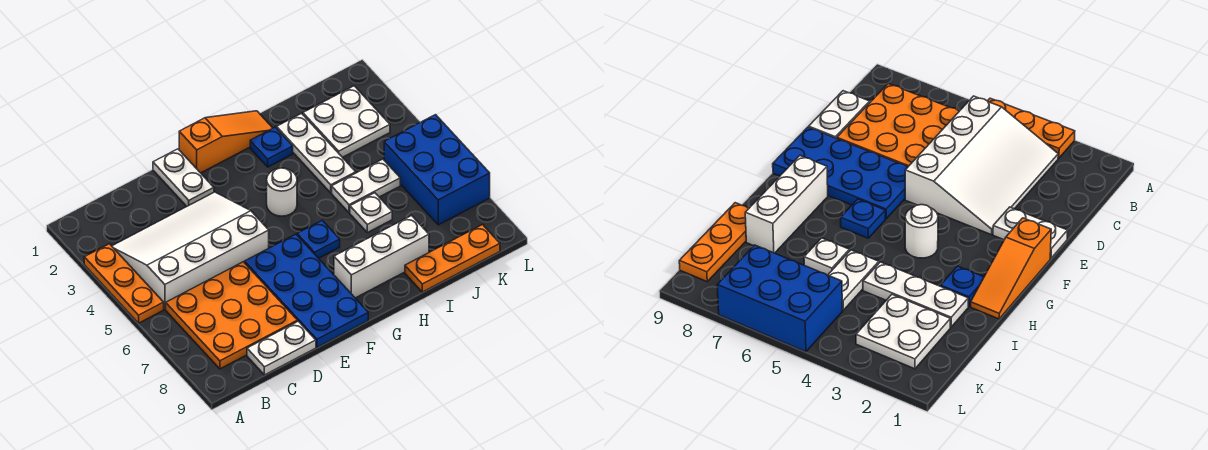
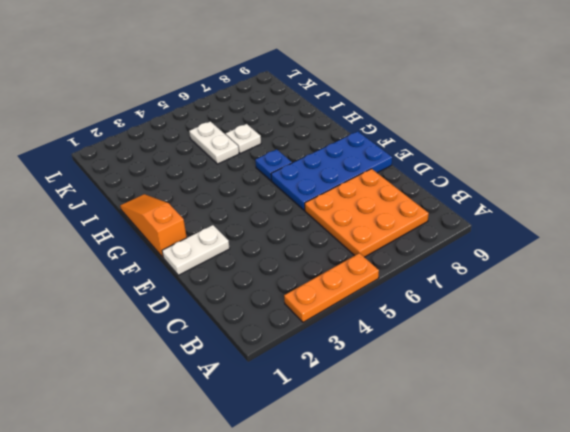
none -> white 3x4 slope [112,192,269,309]
none -> white 1x2 plate [247,321,316,375]
none -> white 1x1 round brick [267,168,297,216]

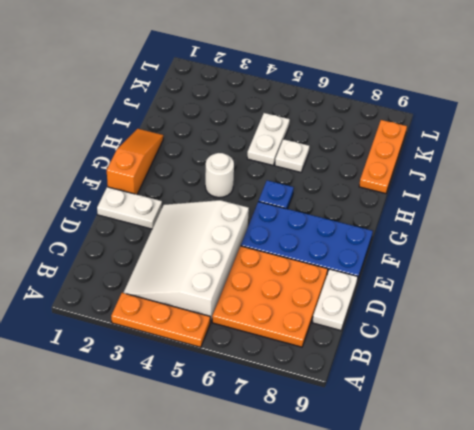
none -> white 1x3 brick [334,216,429,298]
none -> blue 1x1 plate [250,127,293,167]
none -> white 1x3 plate [277,114,356,193]

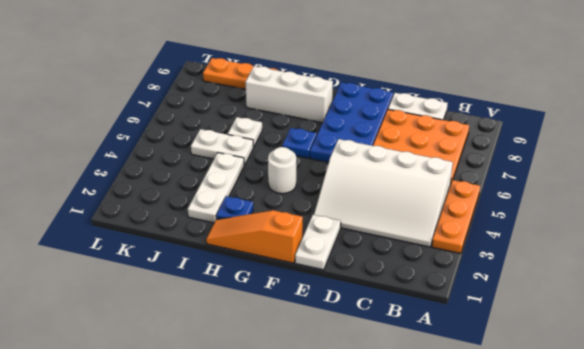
none -> white 2x2 plate [303,86,390,157]
none -> blue 2x3 brick [384,115,490,225]

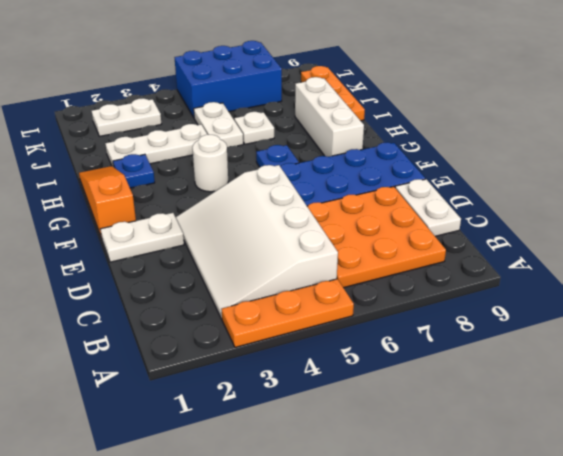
white 1x2 plate [92,98,161,136] -> white 2x2 plate [303,86,390,157]

